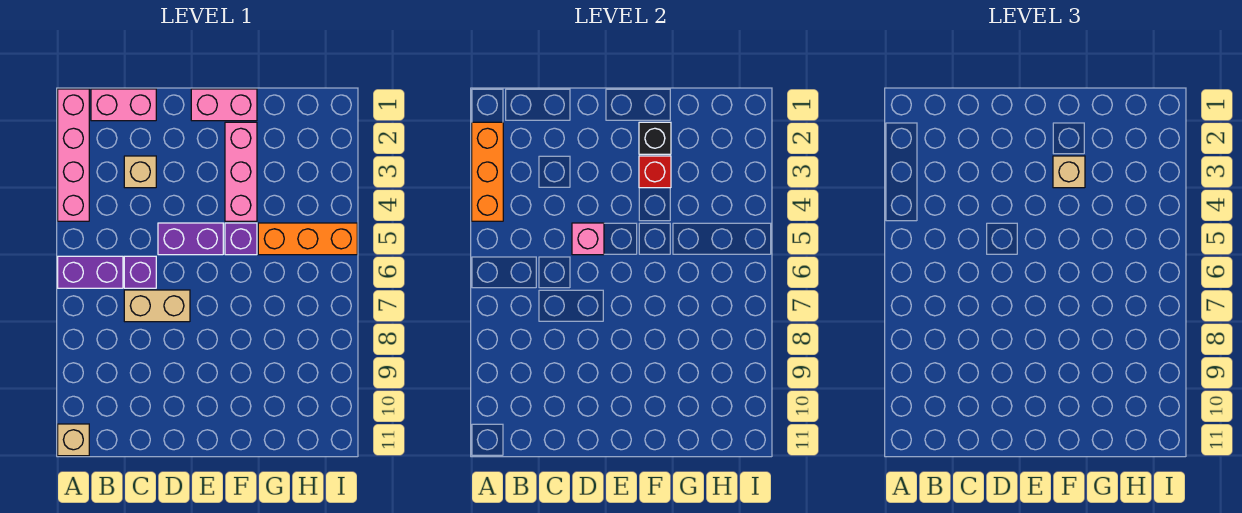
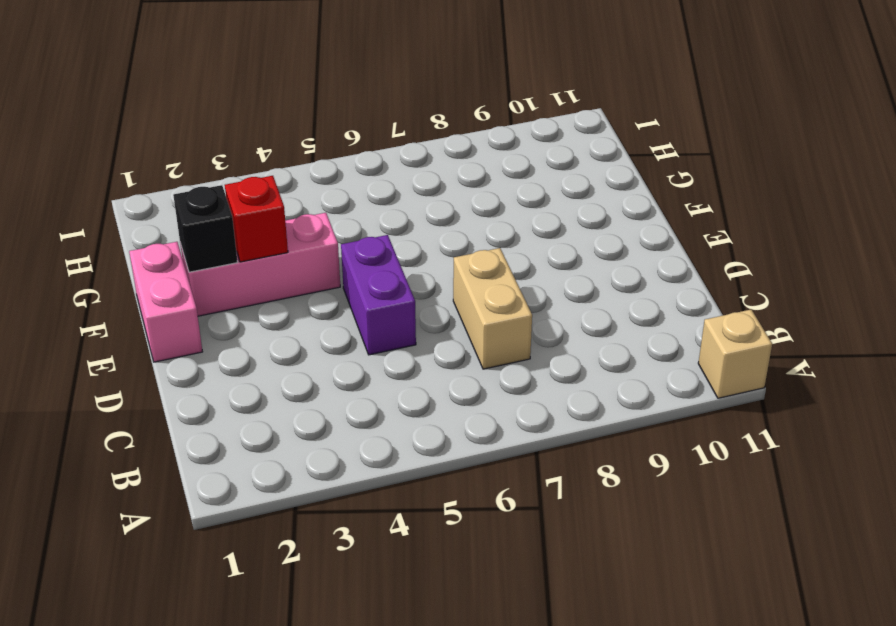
none -> pink 1x4 brick [58,89,89,221]
none -> purple 1x2 brick [58,256,123,288]
none -> pink 1x2 brick [91,89,156,121]

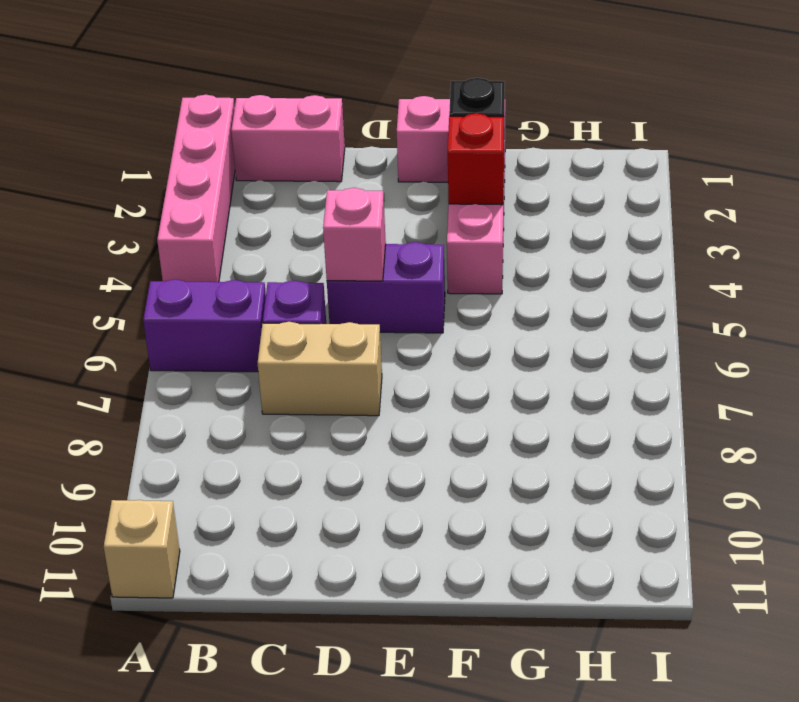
none -> tan 1x1 brick [124,156,156,188]
none -> purple 1x1 brick [225,223,257,255]
none -> orange 1x3 brick [258,223,357,255]

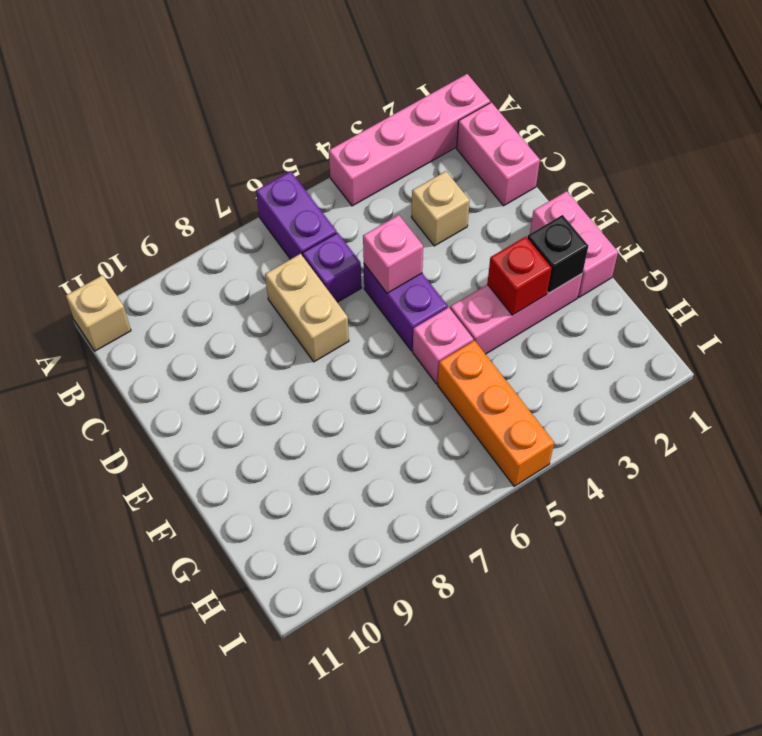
pink 1x1 brick [413,307,473,384] -> purple 1x1 brick [225,223,257,255]
none -> orange 1x3 brick [472,122,503,221]
none -> tan 1x1 brick [1053,156,1085,188]

